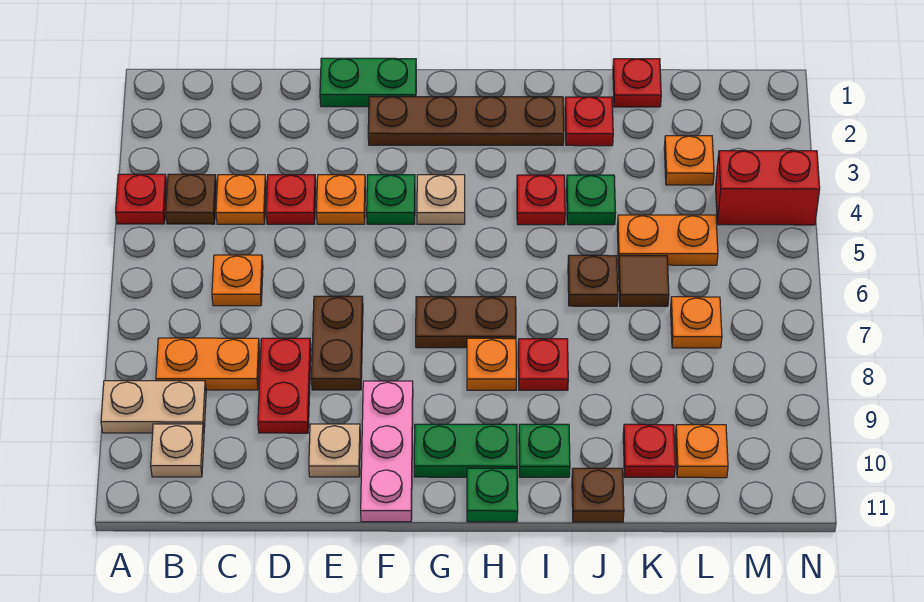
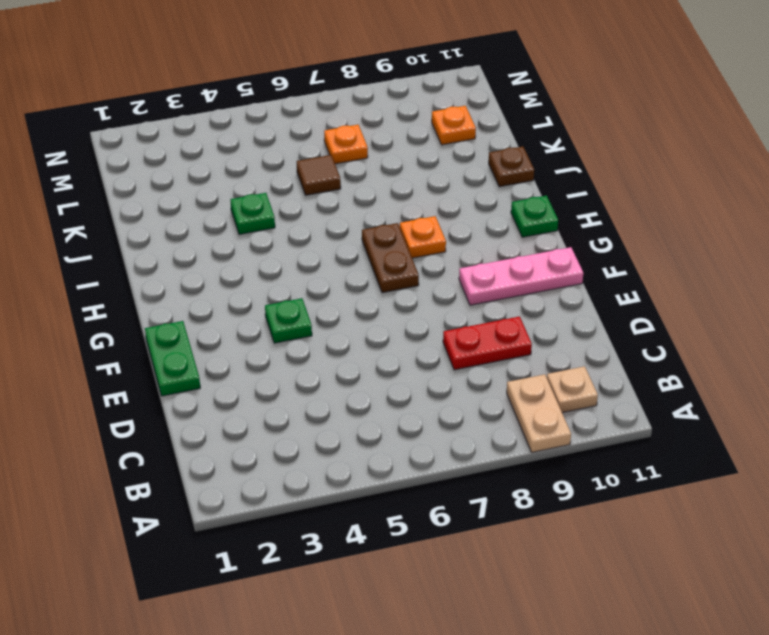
none -> red 1x1 plate [116,174,167,224]
none -> brown 1x1 plate [166,174,216,224]
none -> orange 1x2 plate [156,338,260,390]
none -> orange 1x1 plate [216,175,266,224]

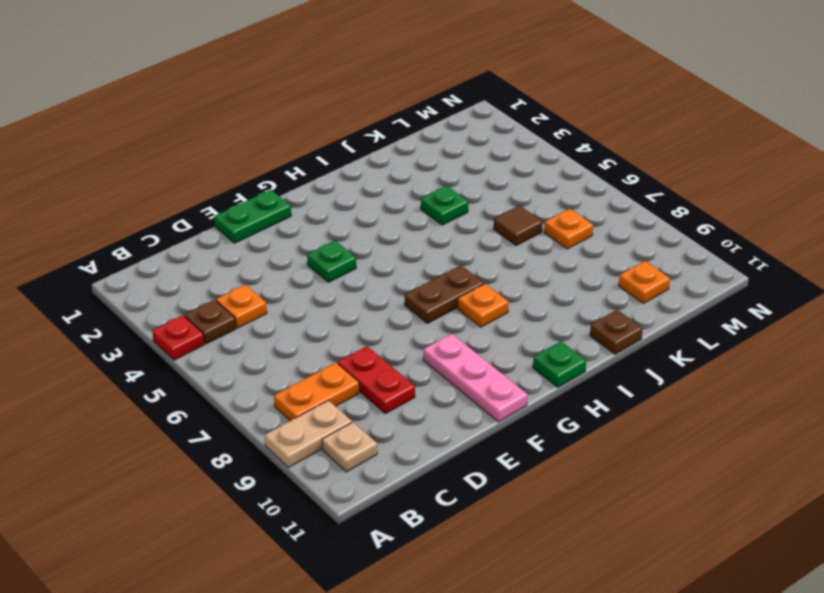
none -> orange 1x1 plate [212,255,263,306]
none -> red 1x1 plate [266,175,316,224]
none -> orange 1x1 plate [316,175,365,224]
none -> brown 1x2 plate [311,296,363,390]

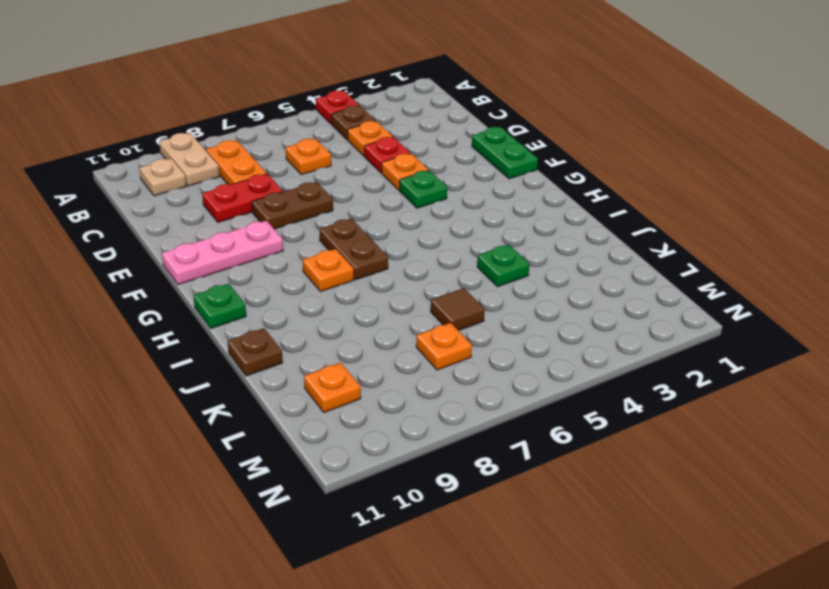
none -> tan 1x1 plate [309,424,360,477]
none -> brown 1x4 plate [368,97,564,145]
none -> tan 1x1 plate [417,175,465,224]
none -> green 1x2 plate [414,424,517,477]

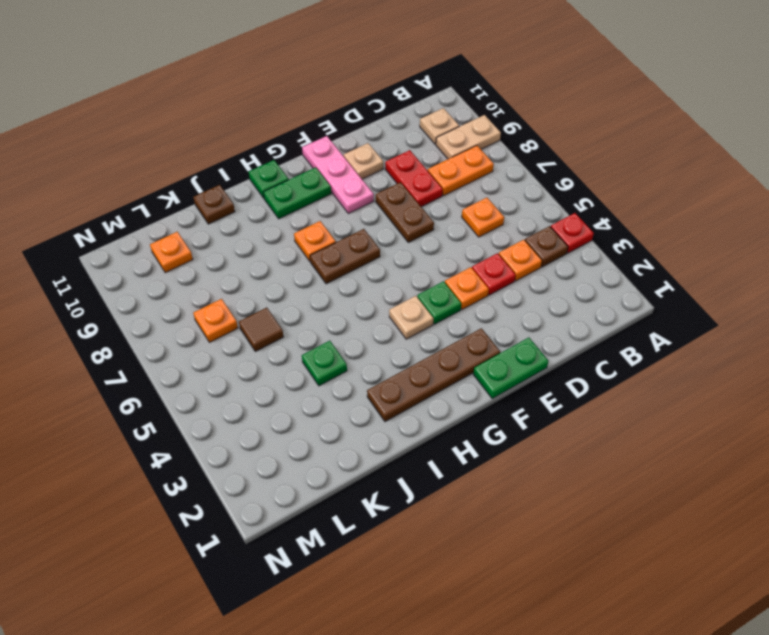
none -> red 1x1 plate [517,175,565,225]
none -> red 1x1 plate [518,339,568,390]
none -> green 1x1 plate [519,424,570,477]
none -> red 1x1 plate [565,97,613,146]

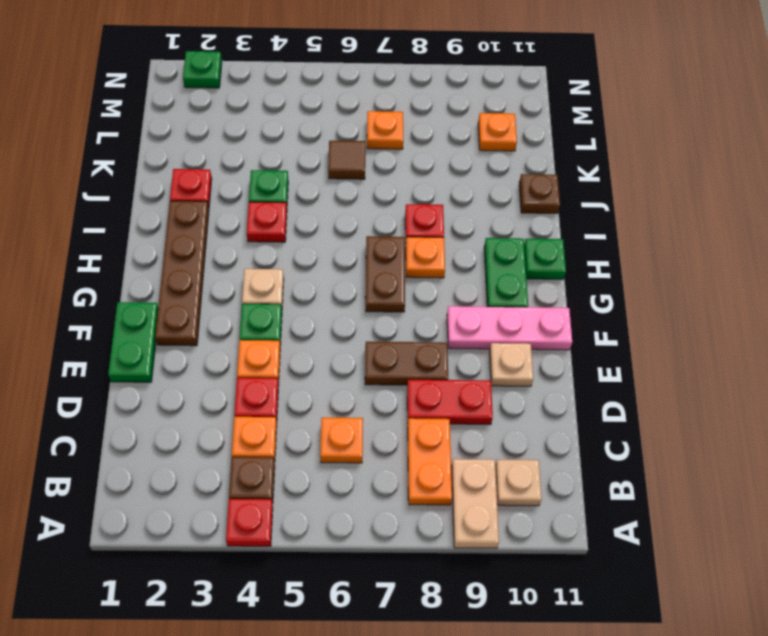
green 1x1 plate [183,51,222,88] -> green 1x1 plate moved to [519,424,570,477]
none -> brown 1x1 plate [568,255,618,306]
none -> red 1x1 plate [613,59,661,107]
none -> orange 1x2 plate [617,215,718,265]
none -> red 1x1 plate [623,424,675,477]

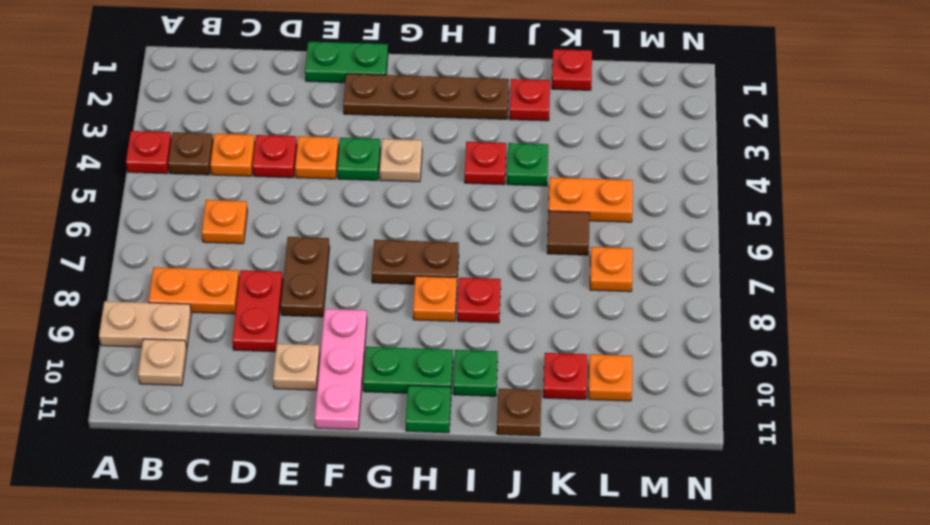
none -> brown 1x1 plate [568,255,618,306]
none -> orange 1x1 plate [664,136,714,185]
none -> red 1x2 brick [716,151,820,225]

